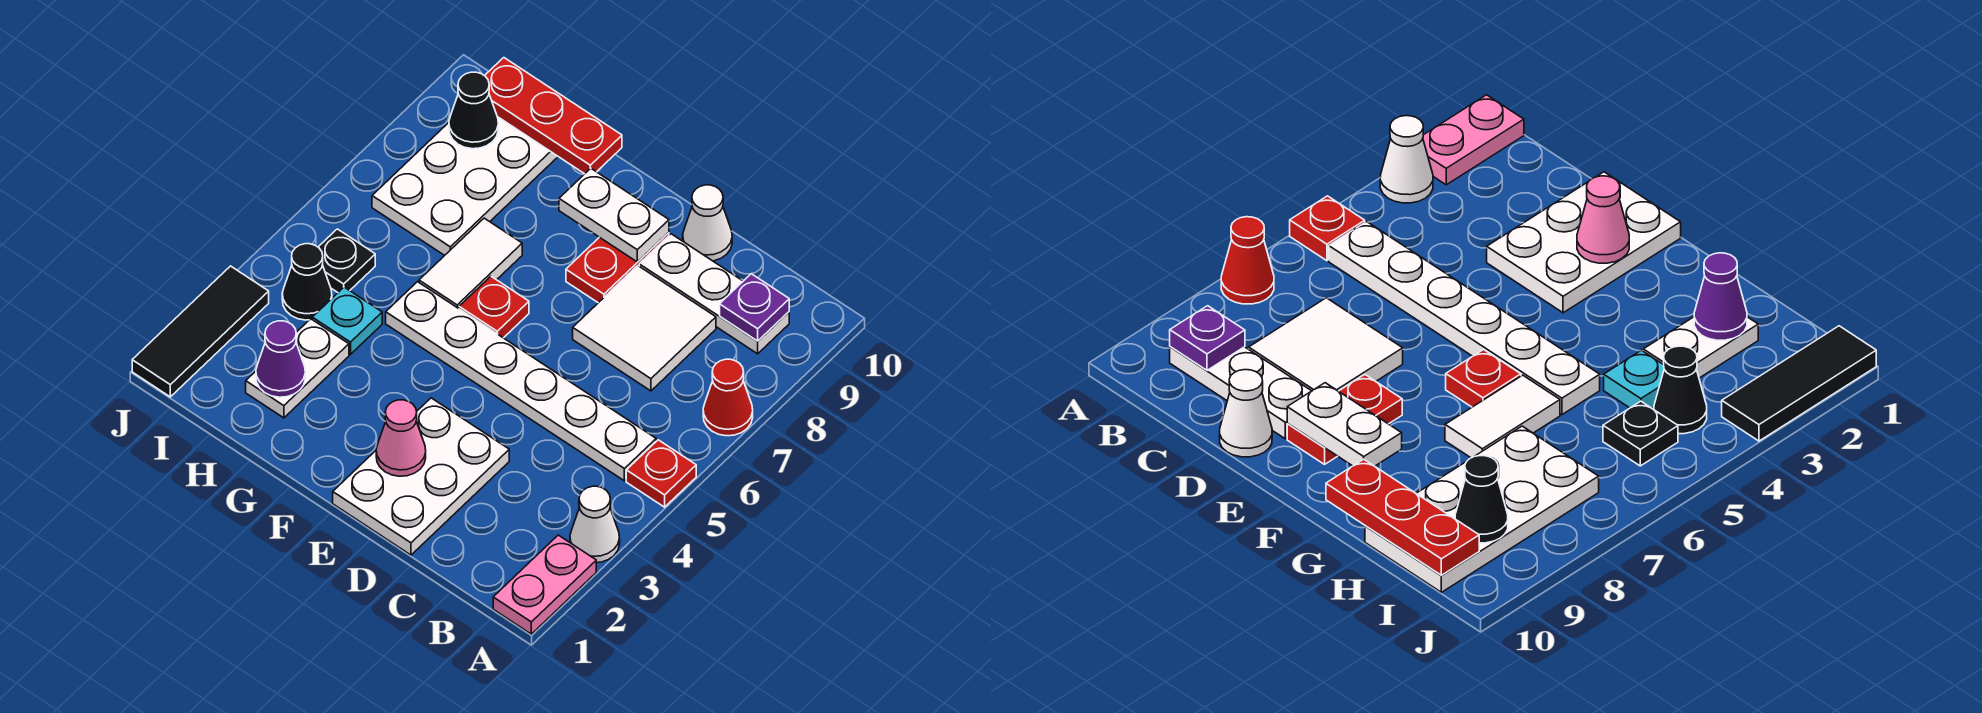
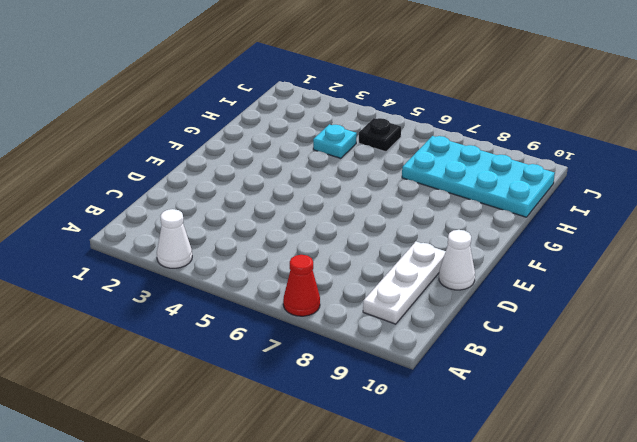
cyan 2x4 plate [402,136,555,217] -> white 2x4 plate [372,117,558,255]
none -> pink 1x2 plate [493,535,596,634]
none -> red 1x1 plate [626,440,696,507]
none -> white 1x6 plate [386,282,656,481]

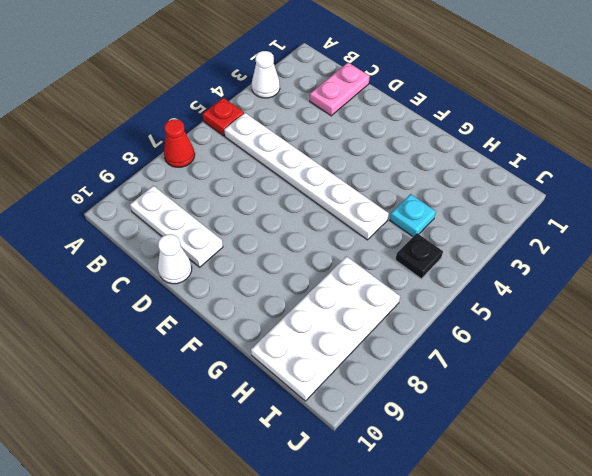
pink 1x2 plate [310,63,370,116] -> pink 1x2 plate moved to [493,535,596,634]
none -> white 2x2 tile [573,266,716,391]
none -> white 2x3 plate [333,398,509,555]
none -> red 1x2 plate [566,233,669,303]

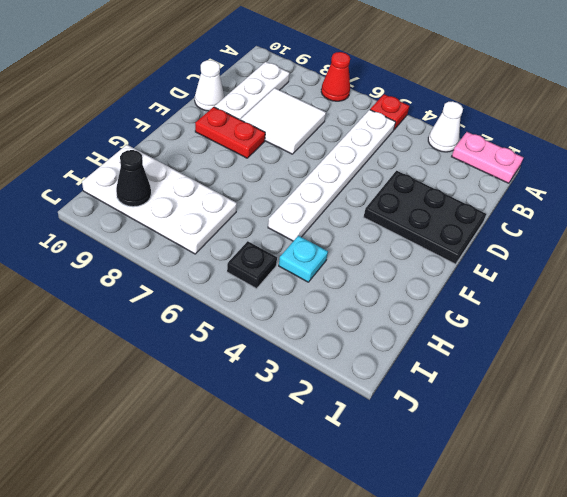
black 2x3 plate [364,171,486,264] -> white 2x3 plate [333,398,509,555]
none -> red 1x1 plate [459,276,529,338]
none -> white 1x2 tile [419,218,522,309]
none -> white 1x2 plate [246,319,349,418]

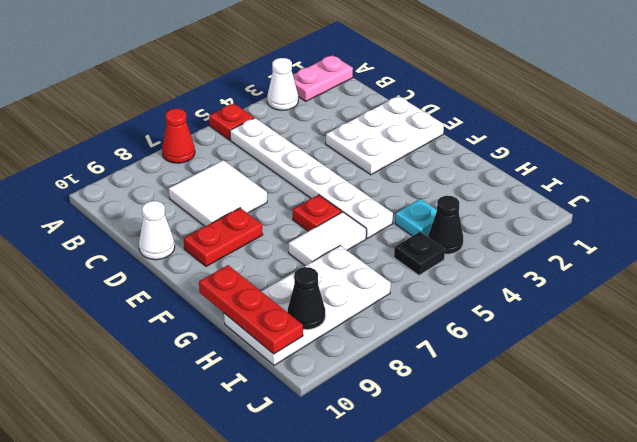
none -> white 1x3 plate [639,234,789,354]
none -> white 1x2 plate [246,319,349,418]
none -> black 1x3 tile [132,266,269,397]

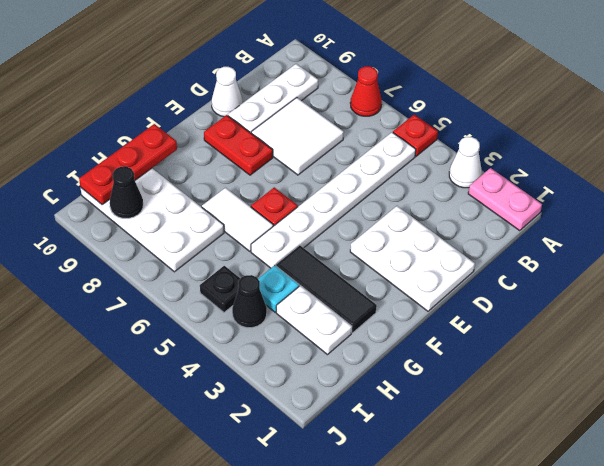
black 1x3 tile [276,245,377,333] -> black 1x3 tile moved to [132,266,269,397]
none -> purple 1x1 plate [720,274,789,341]
none -> pink 1x1 cone [376,400,426,476]
none -> white 1x2 plate [559,168,669,262]

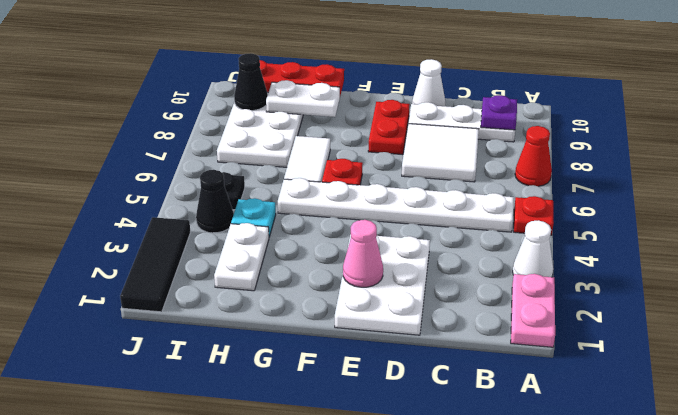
white 1x2 plate [266,80,340,117] -> white 1x2 plate moved to [559,168,669,262]
none -> purple 1x1 cone [256,321,305,397]

